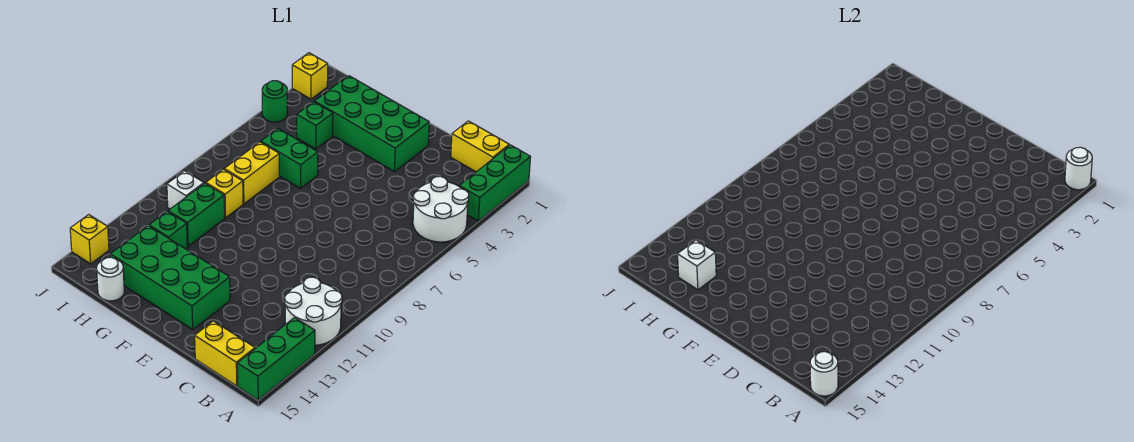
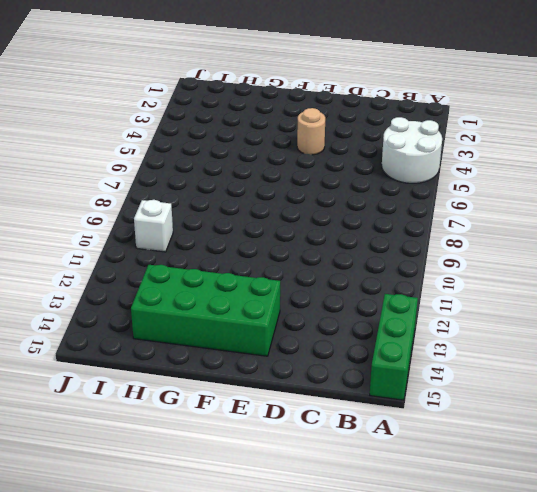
tan 1x1 round brick [297,108,325,155] -> none
none -> green 1x3 brick [459,145,531,221]
none -> white 2x2 round brick [285,277,342,345]
none -> yellow 1x2 brick [451,121,509,172]

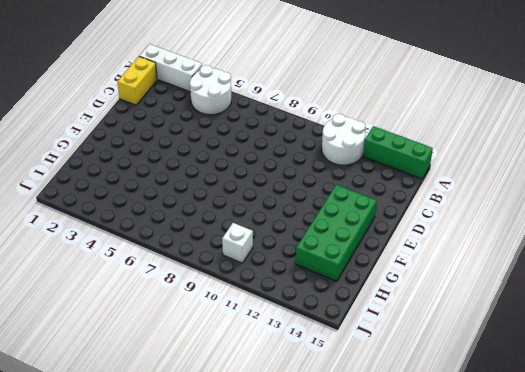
white 1x3 brick [139,44,202,92] -> green 1x3 brick [459,145,531,221]
none -> yellow 1x2 brick [195,321,255,386]
none -> green 2x4 brick [315,76,429,172]
none -> green 1x2 brick [261,129,318,188]

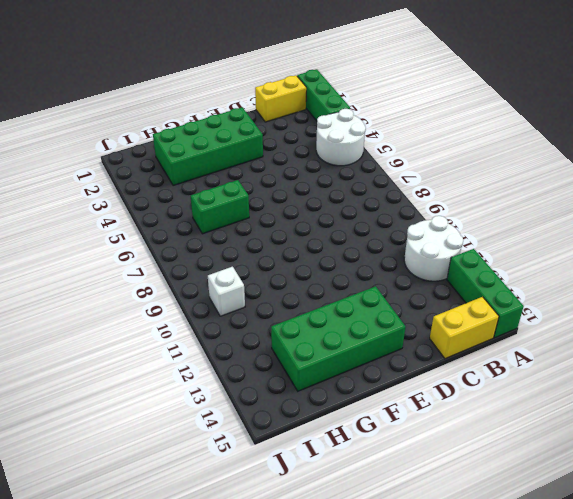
none -> green 1x1 brick [297,102,333,149]
none -> yellow 1x2 brick [224,142,279,204]
none -> yellow 1x1 brick [206,169,243,218]

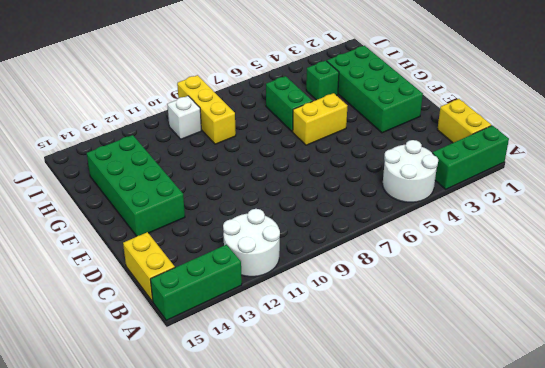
yellow 1x2 brick [293,93,347,145] -> yellow 1x2 brick moved to [224,142,279,204]
yellow 1x3 brick [177,75,236,144] -> yellow 1x1 brick [206,169,243,218]
none -> green 1x2 brick [168,183,225,246]
none -> green 1x1 brick [149,211,187,249]
none -> white 1x1 round brick [97,258,124,301]

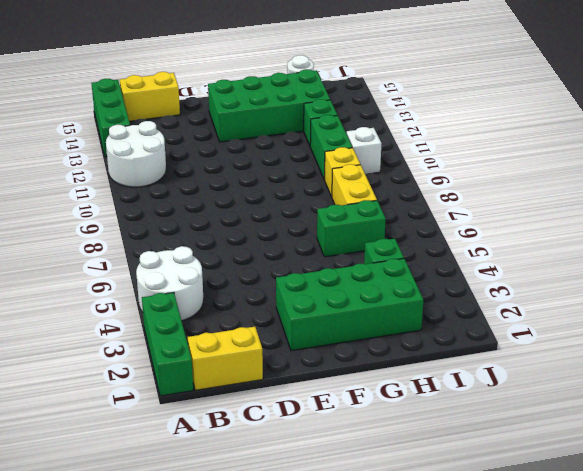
none -> yellow 1x1 brick [292,53,328,99]
none -> green 1x1 round brick [262,81,287,122]
none -> yellow 1x1 brick [70,215,109,264]

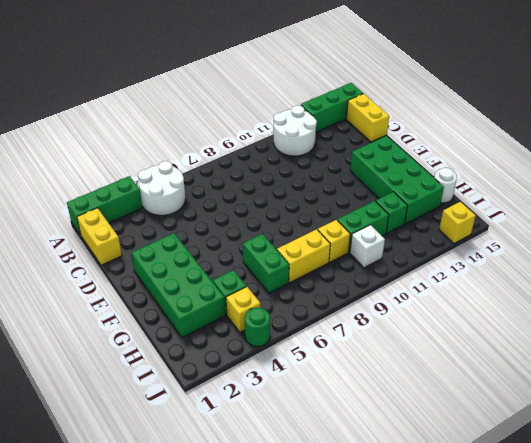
yellow 1x1 brick [226,287,260,332] -> yellow 1x1 brick moved to [292,53,328,99]
none -> white 1x1 round brick [1065,147,1092,190]
none -> white 1x1 round brick [810,352,838,396]
none -> white 1x1 brick [678,240,716,290]

